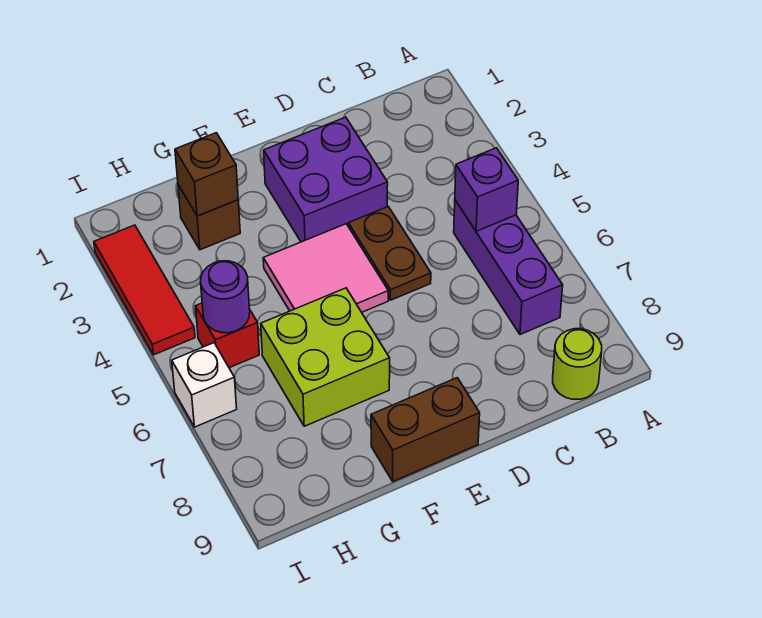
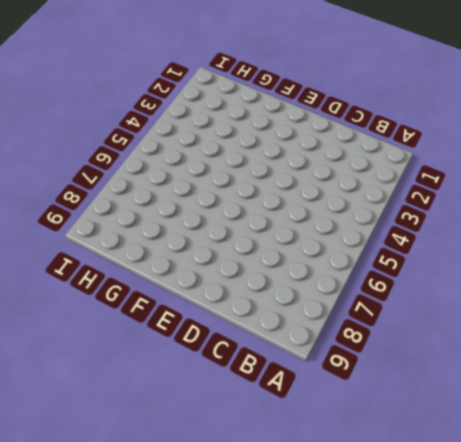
none -> purple 1x3 brick [454,200,563,335]
none -> lime 1x1 round brick [553,329,602,399]
none -> purple 2x2 brick [264,117,388,242]

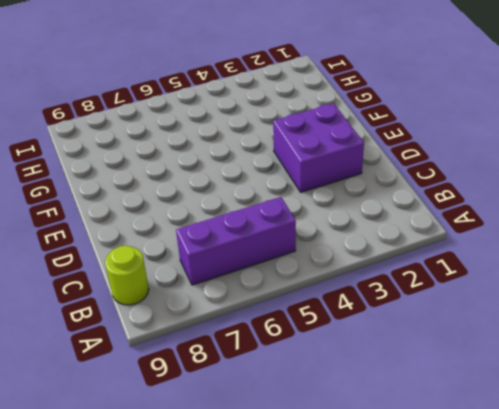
none -> brown 1x2 plate [348,207,431,300]
none -> pink 2x2 tile [263,224,388,312]
none -> brown 1x2 brick [371,378,480,481]

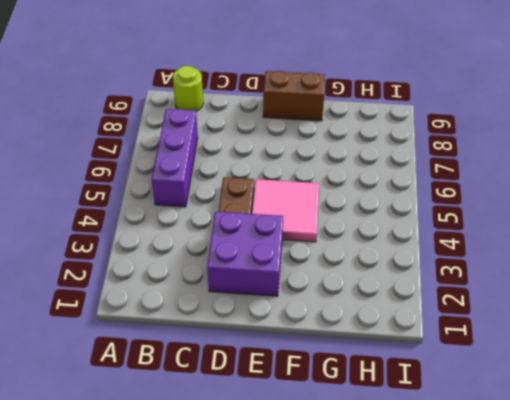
none -> lime 2x2 brick [261,288,390,426]
none -> brown 1x1 brick [178,185,240,250]
none -> red 1x1 brick [196,303,259,368]

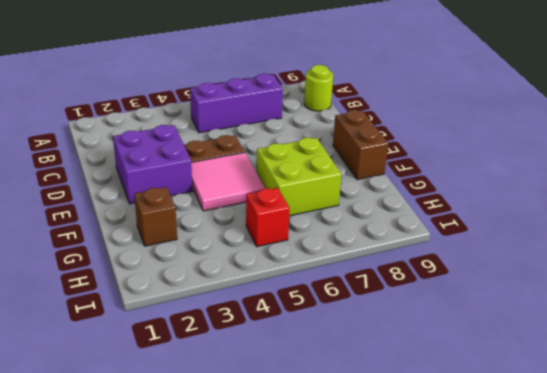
none -> red 1x3 tile [94,225,195,355]
none -> white 1x1 brick [172,343,237,427]
none -> purple 1x1 brick [455,148,518,231]

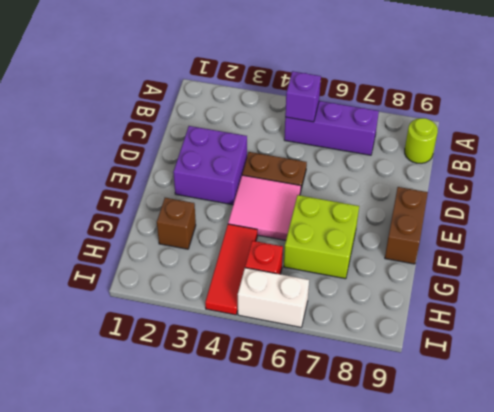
red 1x3 tile [205,224,257,315] -> red 1x3 tile turned to [94,225,195,355]
white 1x2 brick [238,268,309,327] -> white 1x1 brick [172,343,237,427]
none -> brown 1x1 brick [175,133,238,216]
none -> purple 1x1 round brick [201,261,250,333]

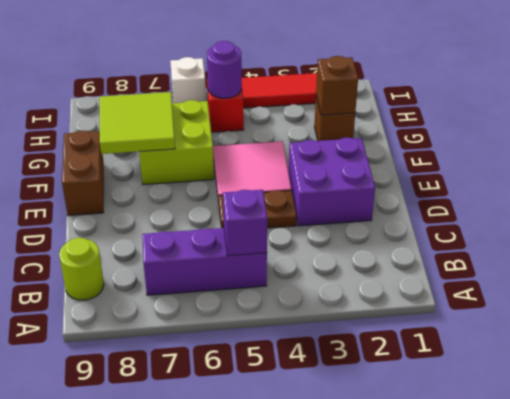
lime 2x2 tile [99,92,175,154] -> none

